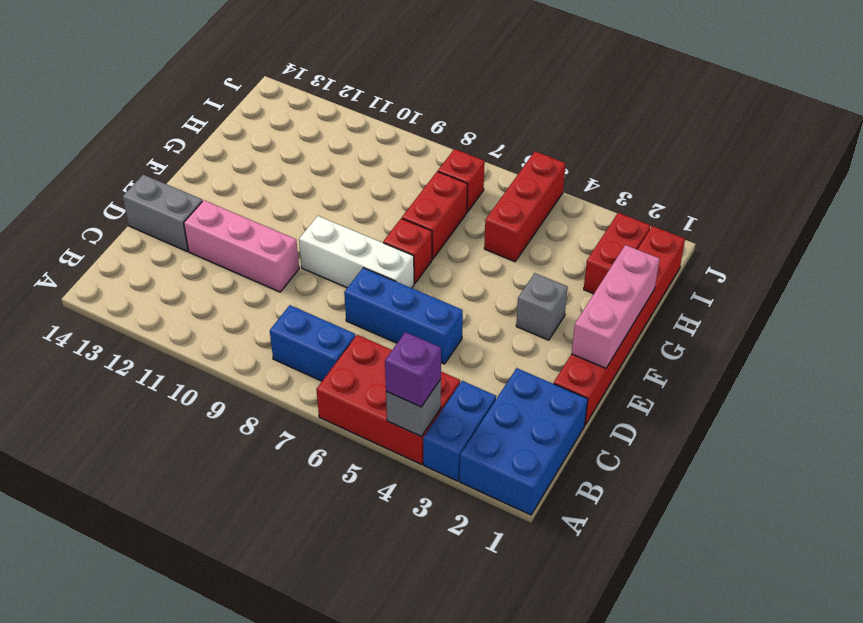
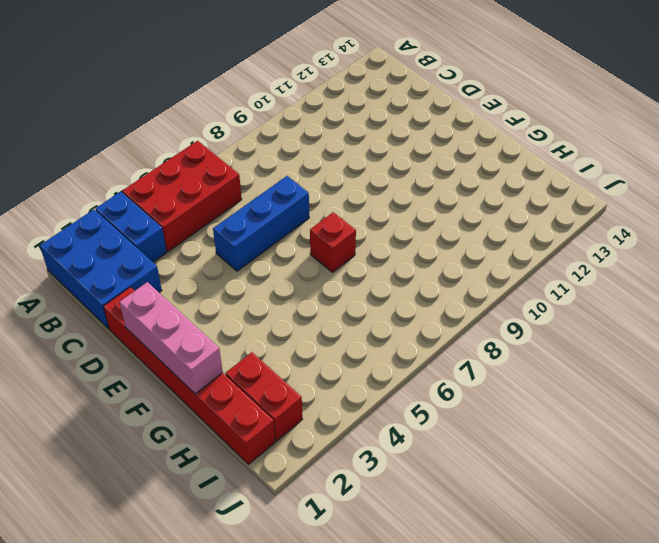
none -> blue 1x2 brick [270,305,356,381]
none -> pink 1x3 brick [184,200,299,292]
none -> grey 1x2 brick [123,175,202,251]

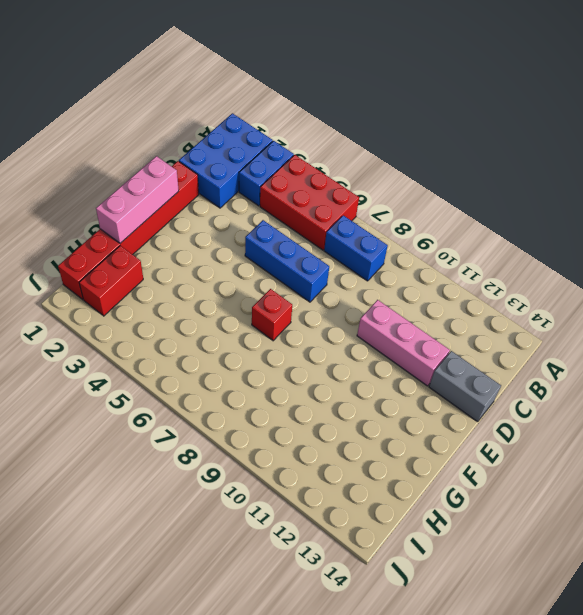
none -> white 1x3 brick [299,216,414,288]
none -> grey 1x1 brick [516,273,568,340]
none -> red 1x2 brick [402,171,468,259]

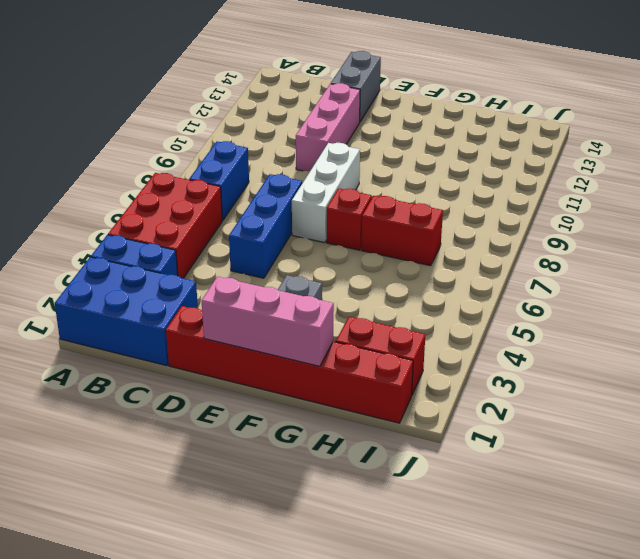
none -> red 1x3 brick [484,152,566,262]
none -> red 1x1 brick [438,149,485,212]
none -> grey 1x1 brick [386,379,441,437]

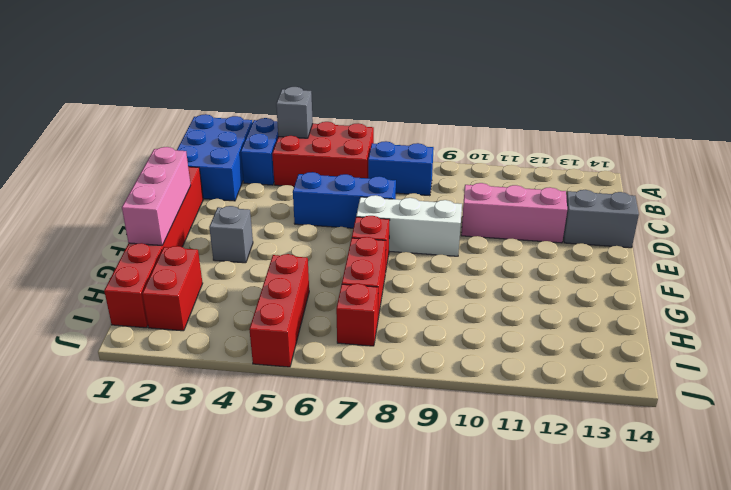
none -> purple 1x1 brick [385,332,441,407]

